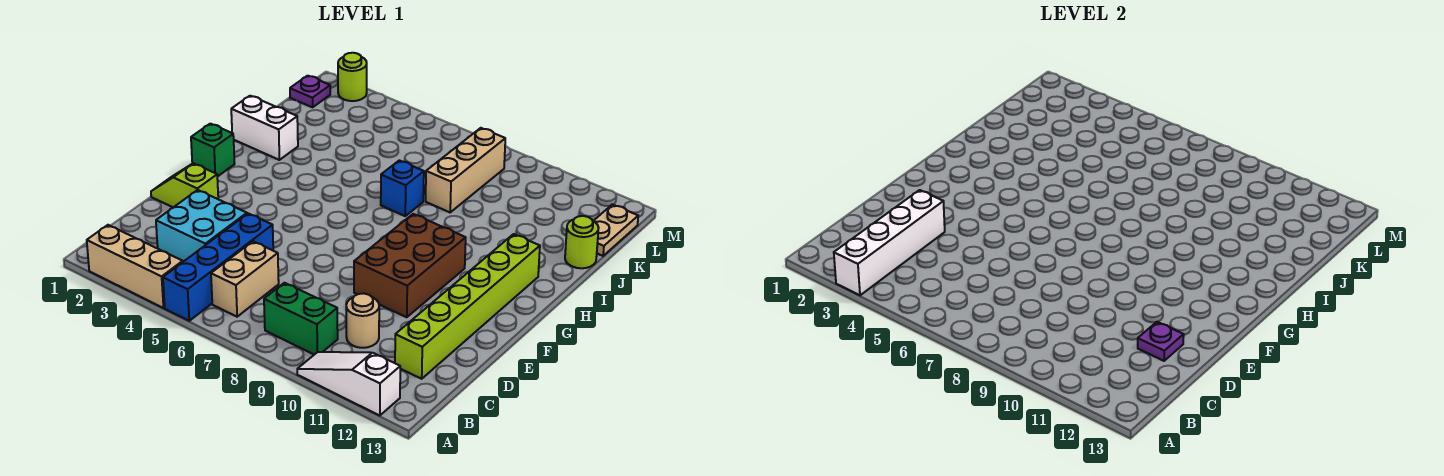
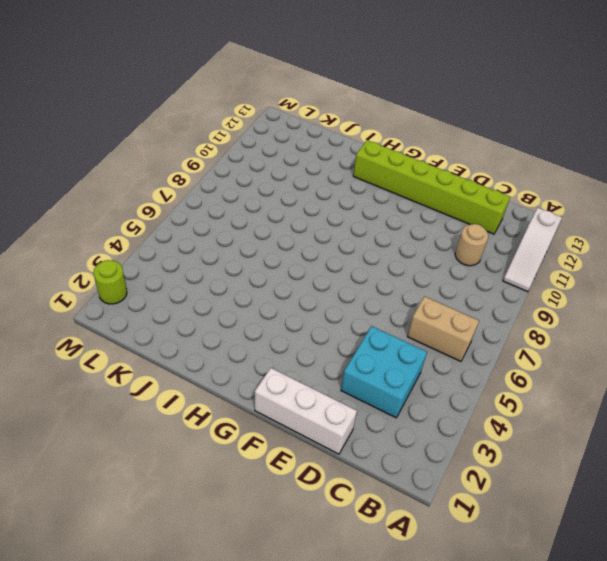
white 1x3 brick [255,368,357,454] -> lime 1x2 slope [151,163,218,207]
none -> tan 1x3 brick [87,225,183,308]
none -> blue 1x4 brick [163,213,273,321]
none -> green 1x2 brick [264,283,338,355]

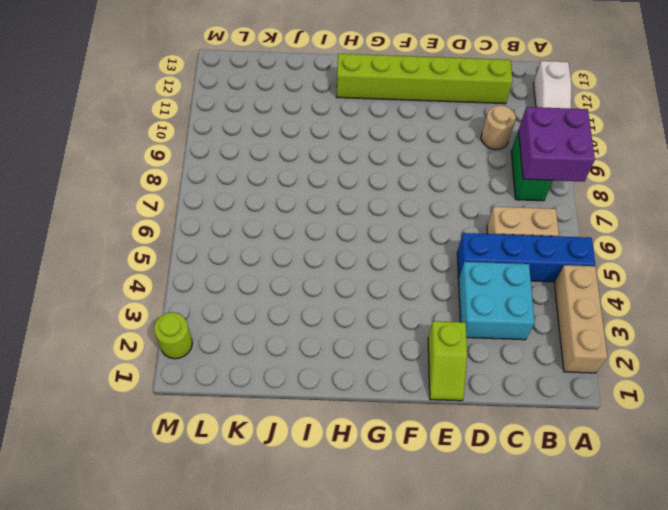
purple 2x2 brick [518,107,595,182] -> none
none -> brown 2x3 brick [354,214,466,317]
none -> green 1x1 brick [191,124,235,177]
none -> white 1x2 brick [231,96,298,160]

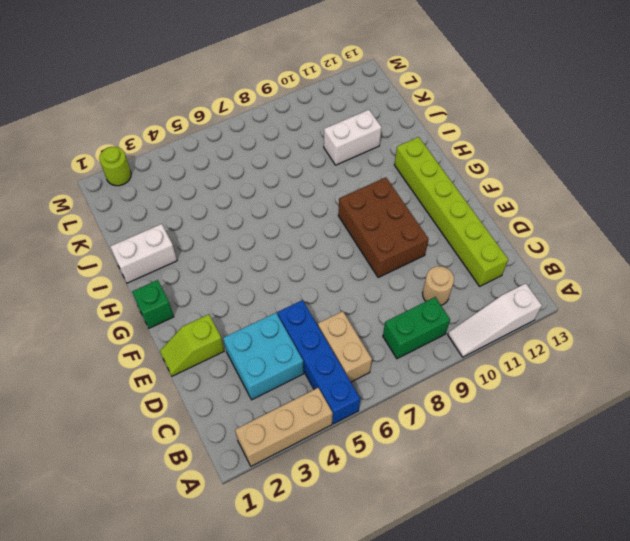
white 1x2 brick [324,110,382,165] -> none
none -> blue 1x1 brick [381,160,424,216]
none -> tan 1x3 brick [426,128,505,212]
none -> lime 1x1 round brick [565,216,599,268]

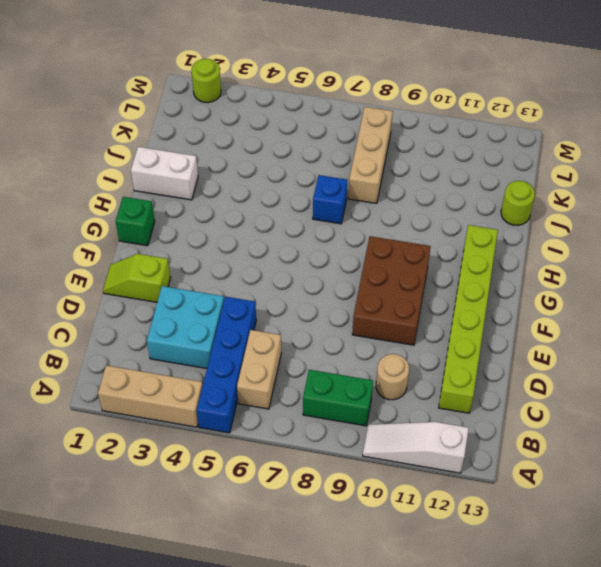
none -> tan 1x2 plate [594,205,638,256]
none -> purple 1x1 plate [290,76,330,107]
none -> white 1x4 brick [834,190,945,295]

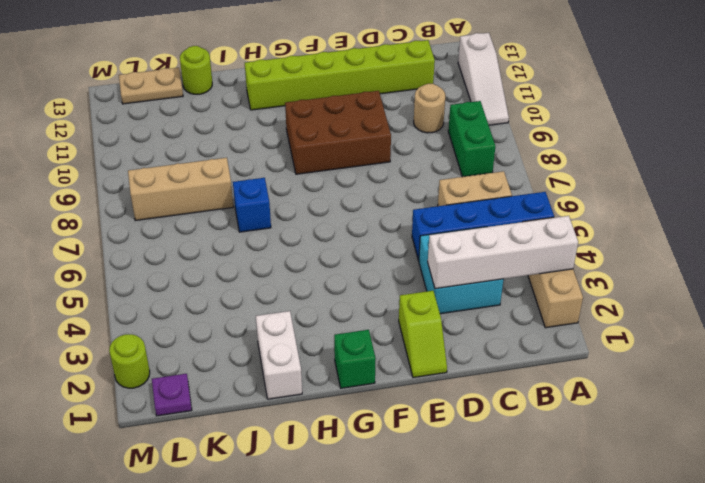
none -> purple 1x1 plate [1138,322,1184,361]

